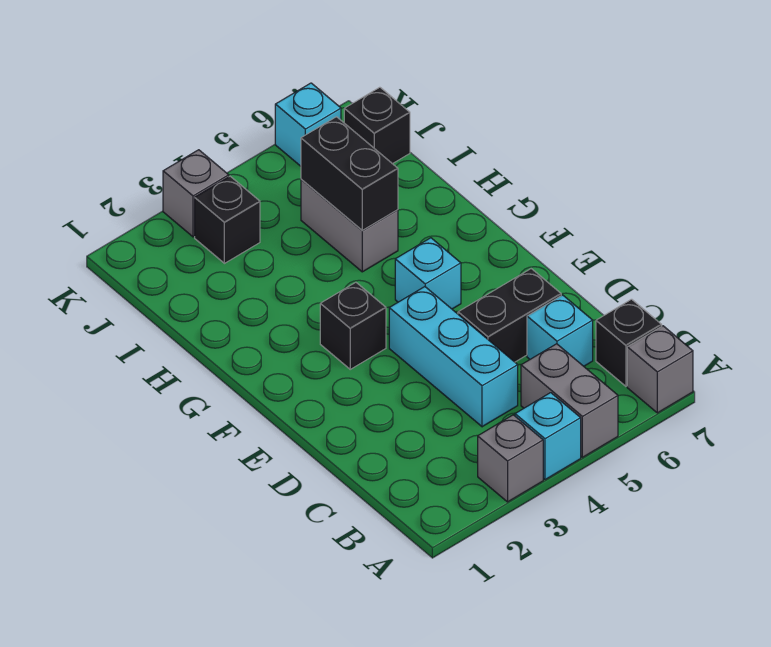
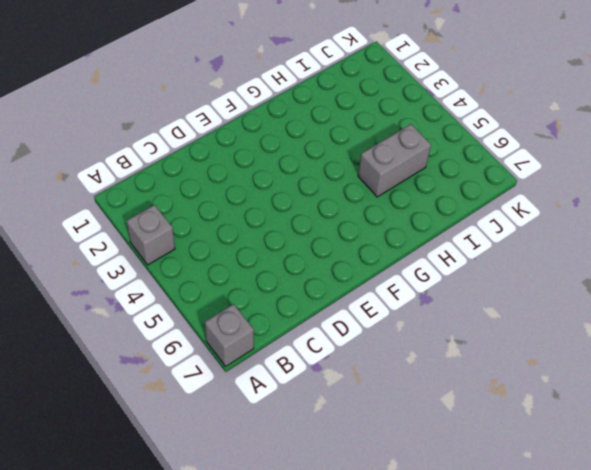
none -> cyan 1x1 brick [515,393,581,480]
none -> grey 1x2 brick [521,344,618,457]
none -> black 1x1 brick [596,299,662,386]

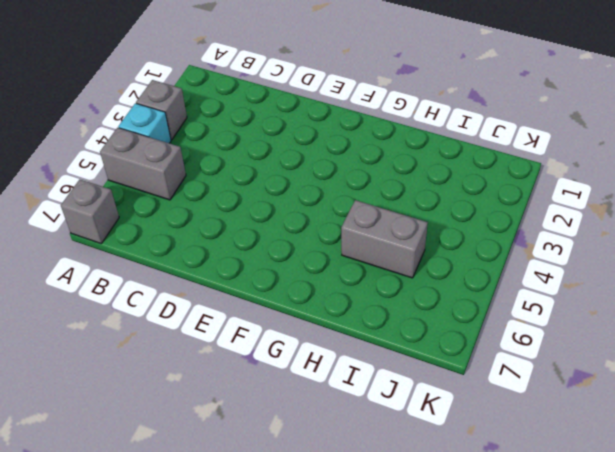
none -> black 1x1 brick [596,299,662,386]
none -> cyan 1x3 brick [389,287,518,427]
none -> cyan 1x1 brick [527,295,593,366]

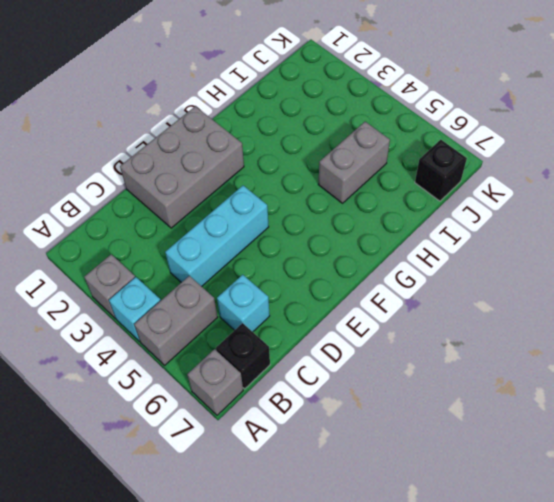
grey 2x3 brick [120,106,244,228] -> none
none -> black 1x2 brick [458,269,561,362]
none -> black 1x1 brick [320,282,386,369]
none -> cyan 1x1 brick [395,238,461,309]

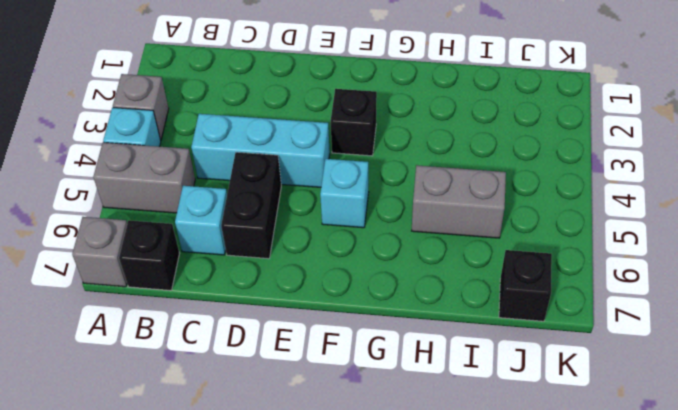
none -> black 1x1 brick [195,176,260,263]
none -> grey 1x1 brick [163,150,229,237]
none -> cyan 1x1 brick [275,83,341,166]

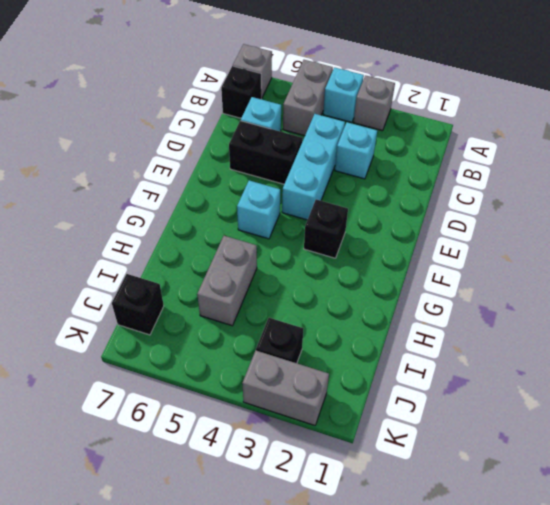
cyan 1x1 brick [335,122,377,179] -> cyan 1x1 brick moved to [275,83,341,166]
grey 1x2 brick [242,351,329,425] -> grey 1x1 brick [163,150,229,237]
none -> black 1x2 brick [301,117,398,231]

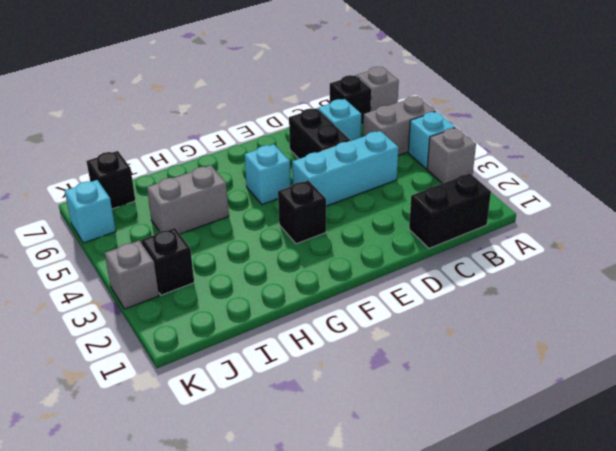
black 1x2 brick [409,173,491,248] -> black 1x2 brick moved to [301,117,398,231]

